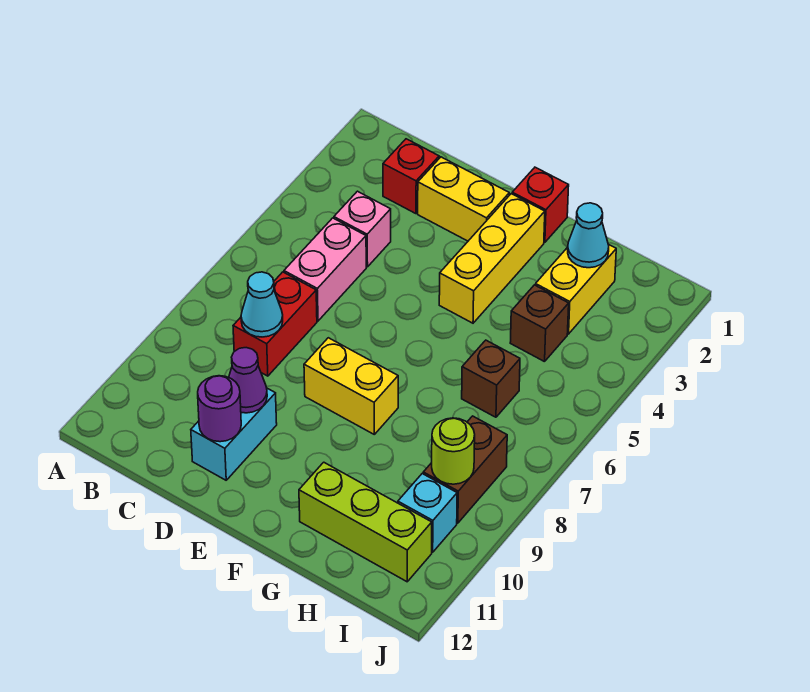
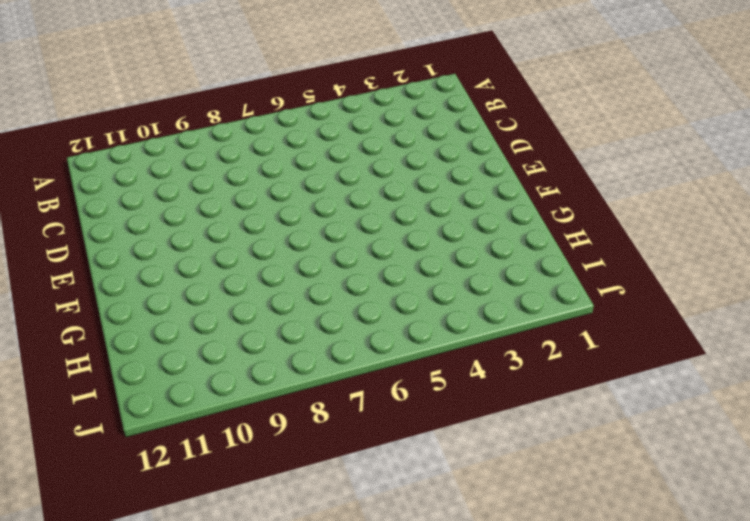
none -> red 1x1 brick [383,139,439,214]
none -> pink 1x1 brick [334,191,391,267]
none -> pink 1x2 brick [284,218,366,321]

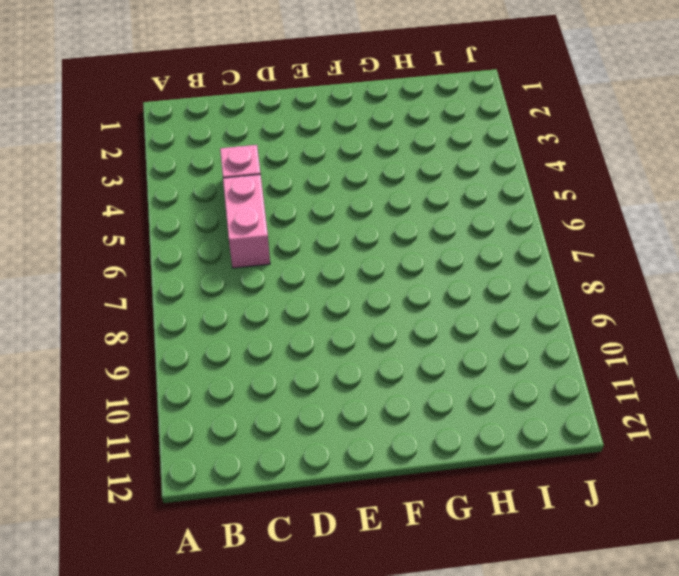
none -> red 1x1 brick [383,139,439,214]
none -> red 1x2 brick [233,272,317,376]
none -> yellow 1x2 brick [418,157,509,241]

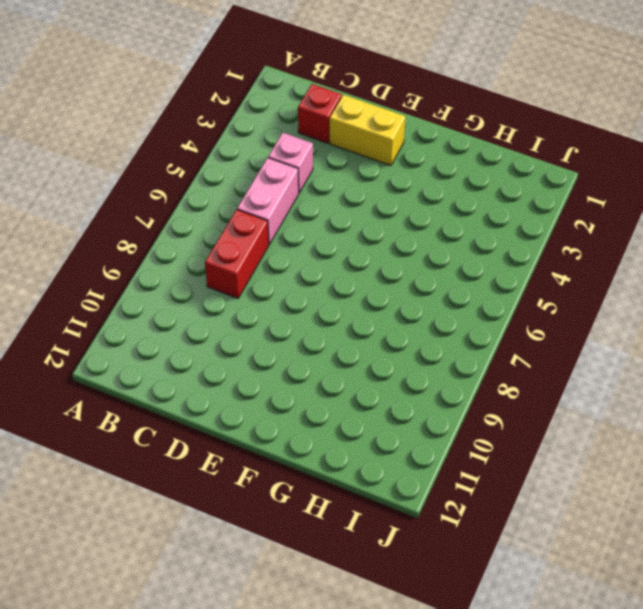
none -> cyan 1x2 brick [191,388,277,480]
none -> yellow 1x2 brick [304,338,398,434]
none -> red 1x1 brick [512,167,569,242]

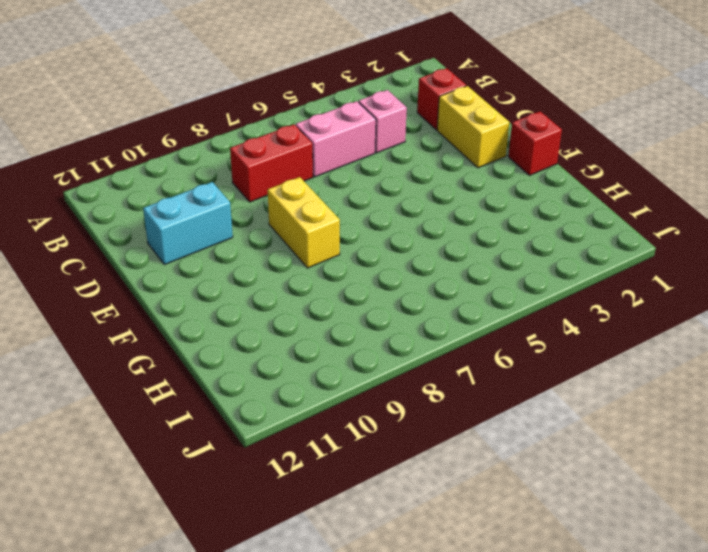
none -> yellow 1x3 brick [439,194,545,323]
none -> lime 1x3 brick [299,462,432,582]
none -> yellow 1x2 brick [536,244,616,334]

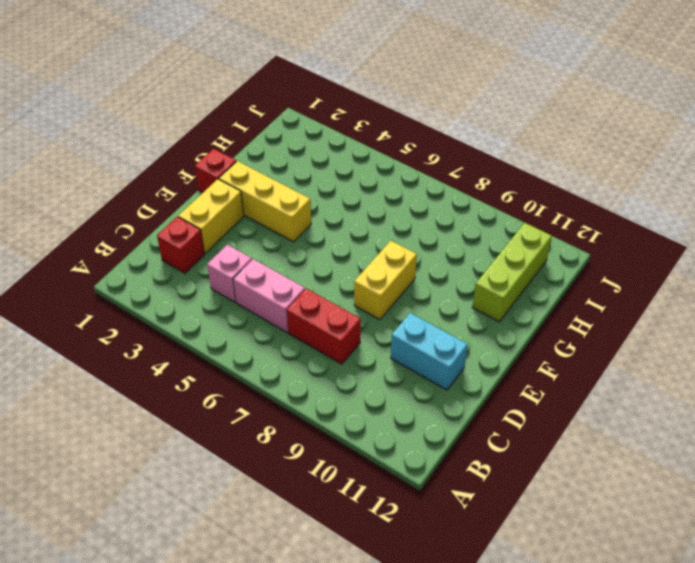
none -> yellow 1x2 brick [536,244,616,334]
none -> brown 1x1 brick [510,285,569,362]
none -> brown 1x1 brick [462,340,520,417]

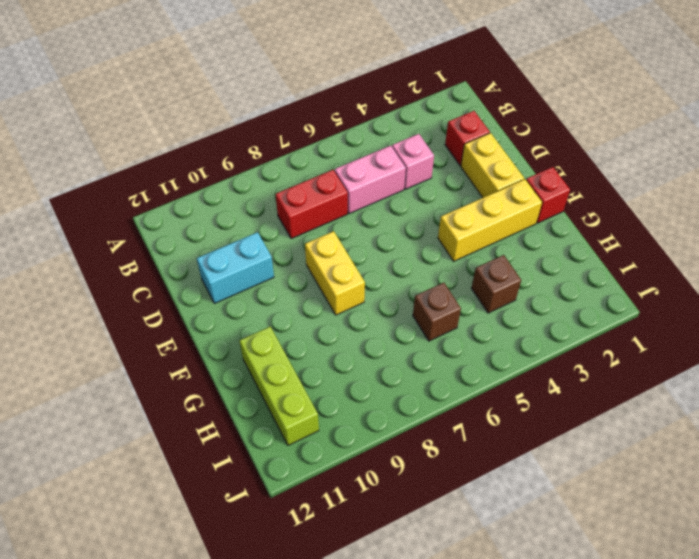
none -> yellow 1x2 brick [536,244,616,334]
none -> brown 1x2 brick [423,416,507,523]
none -> cyan 1x1 brick [398,474,457,552]

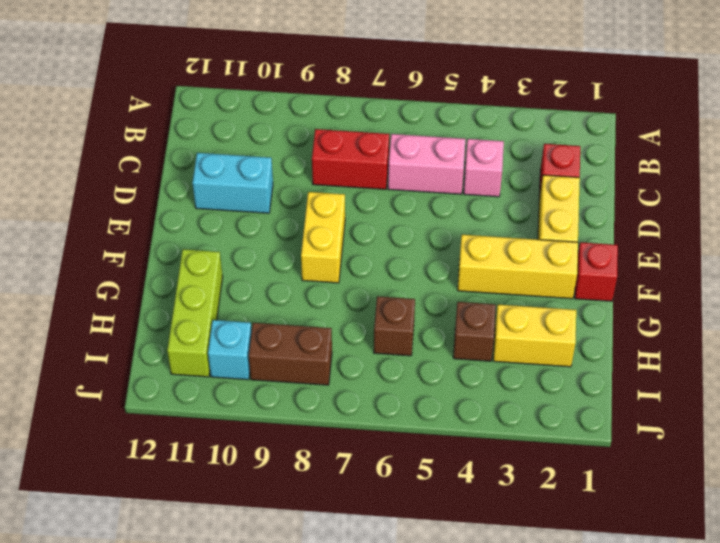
none -> cyan 1x1 cone [241,272,283,337]
none -> purple 1x1 cone [229,348,267,413]
none -> purple 1x1 round brick [198,376,241,442]

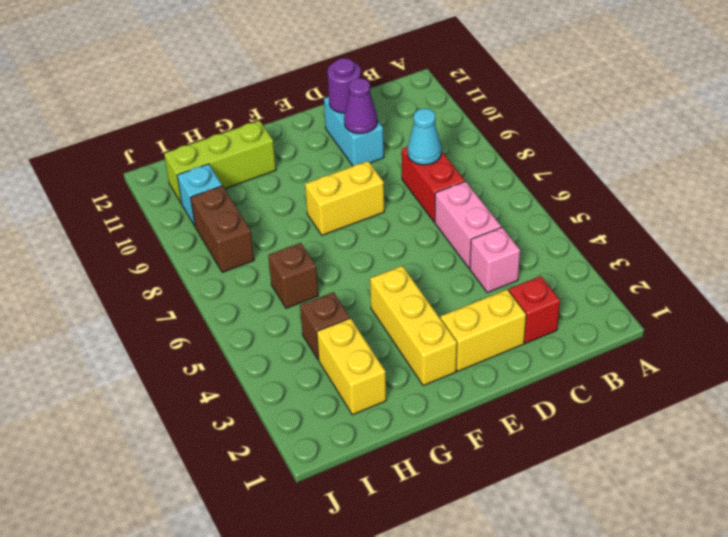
none -> red 1x1 brick [512,167,569,242]
none -> cyan 1x1 cone [568,203,609,268]
none -> lime 1x1 round brick [432,418,475,484]

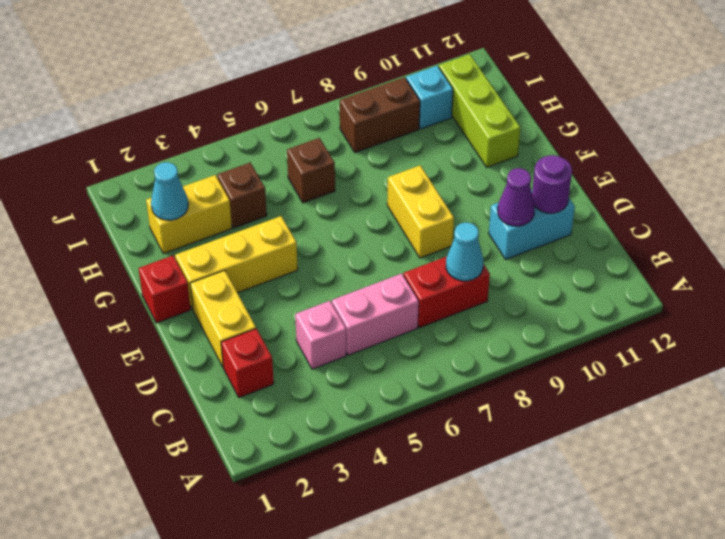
none -> lime 1x1 round brick [432,418,475,484]

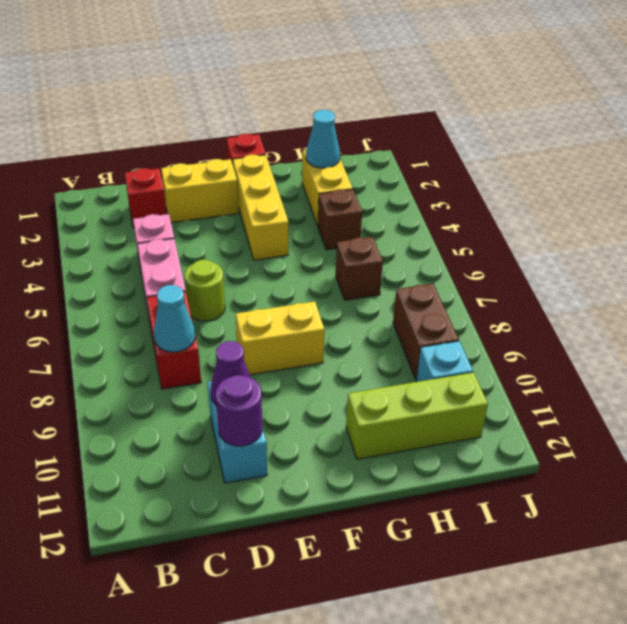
lime 1x1 round brick [185,260,225,321] -> lime 1x1 round brick moved to [432,418,475,484]

